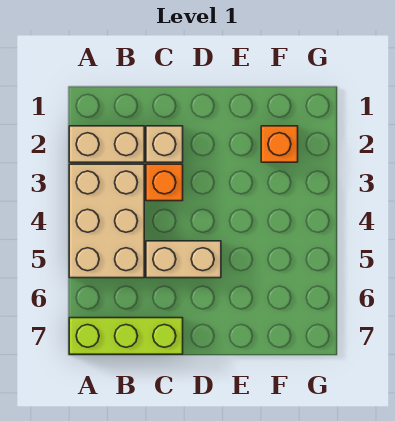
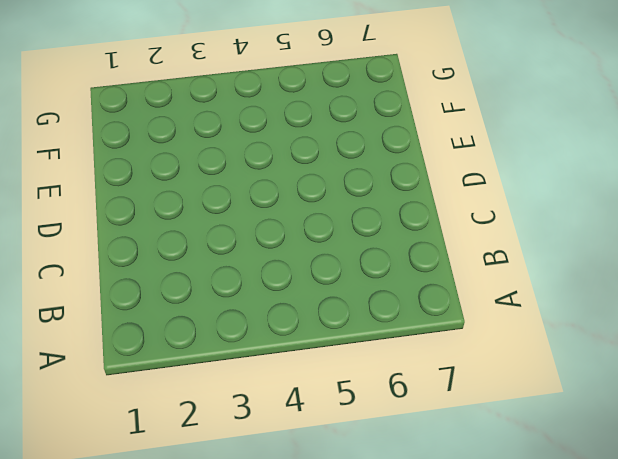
none -> tan 1x2 brick [69,126,144,162]
none -> tan 2x3 brick [69,164,144,278]

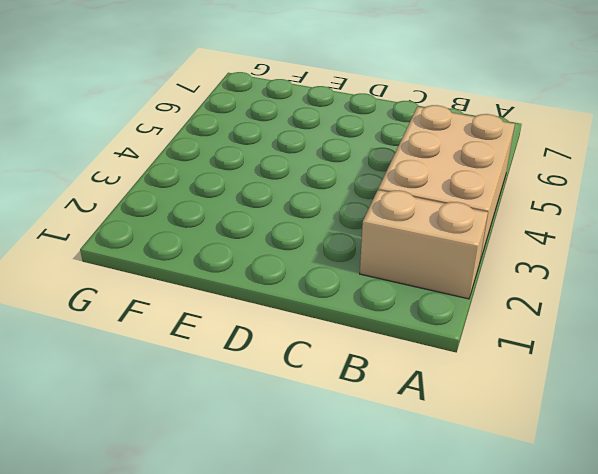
none -> lime 1x3 brick [69,318,183,354]
none -> tan 1x1 brick [146,126,183,162]

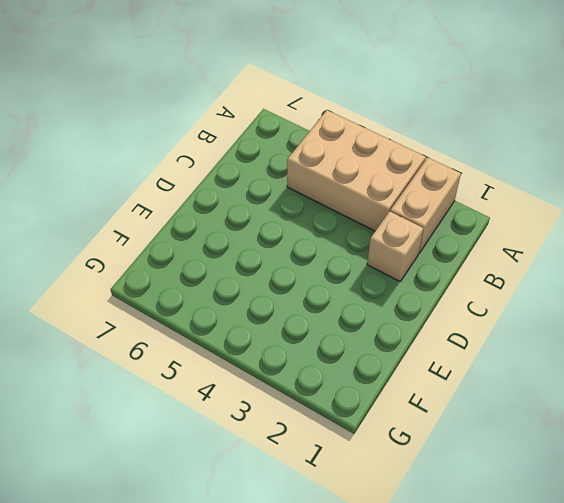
none -> lime 1x3 brick [69,318,183,354]
none -> orange 1x1 brick [146,164,183,201]

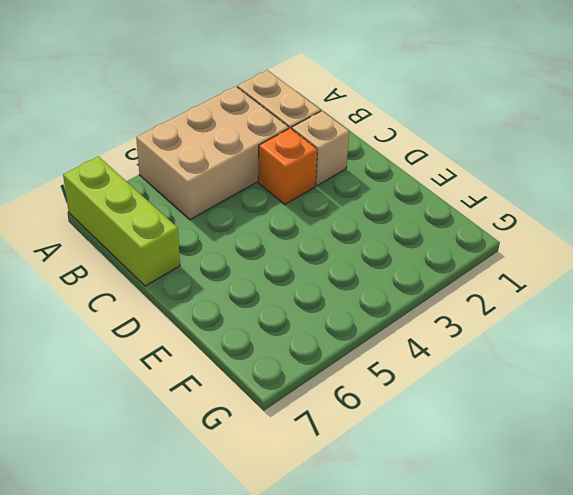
none -> tan 1x2 brick [146,241,221,278]
none -> orange 1x1 brick [261,126,298,162]

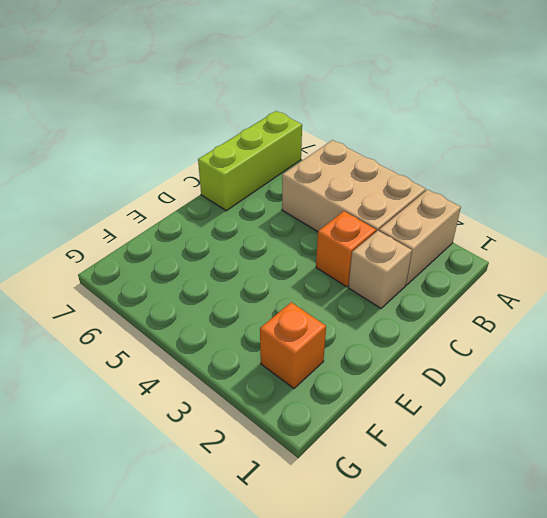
none -> tan 1x2 brick [146,241,221,278]

